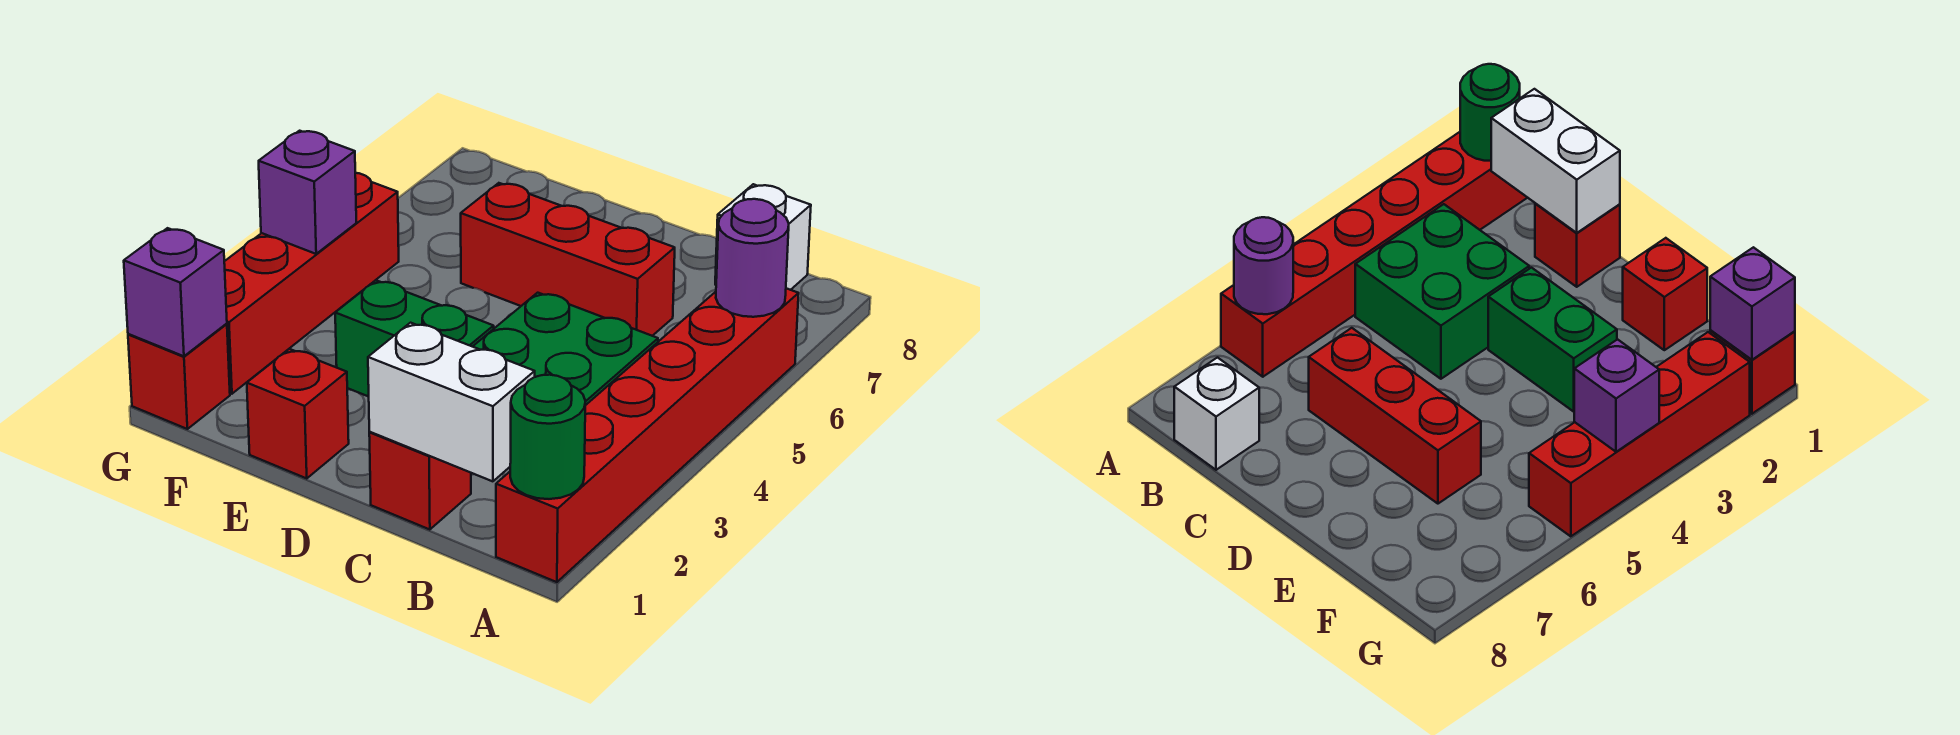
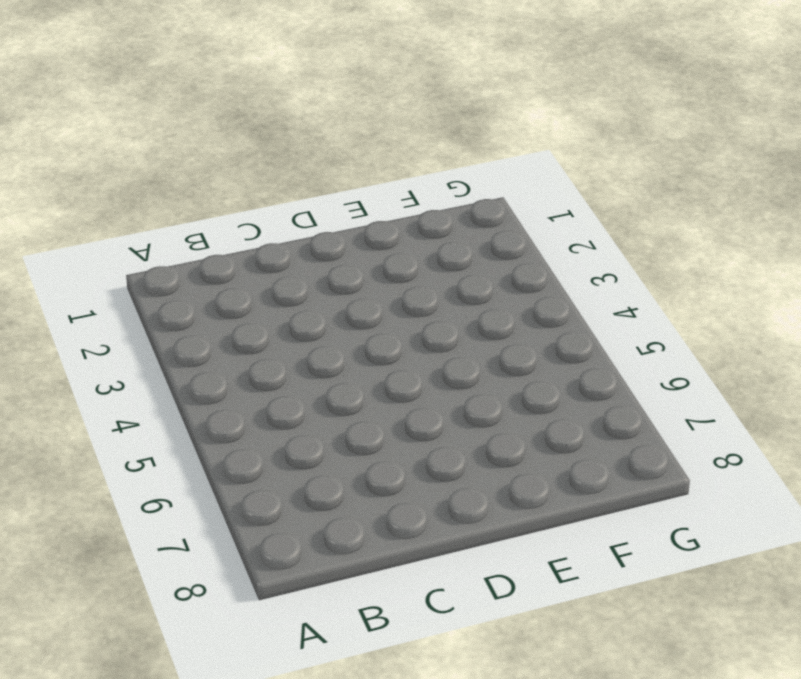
none -> red 1x6 brick [496,288,799,582]
none -> green 2x2 brick [473,293,658,405]
none -> white 1x1 brick [715,184,811,290]

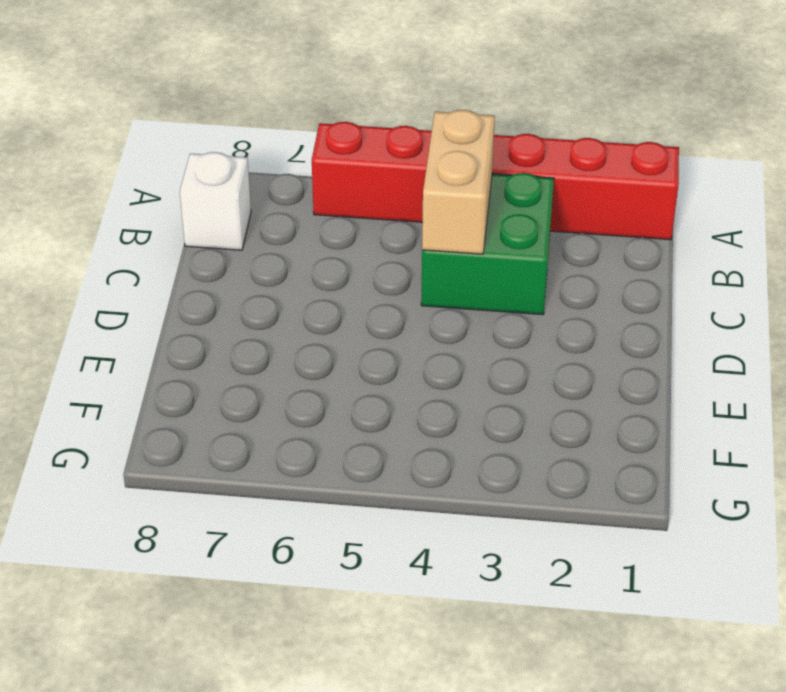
tan 1x2 brick [422,110,495,254] -> none
none -> red 1x1 brick [369,432,471,530]
none -> red 1x3 brick [461,183,675,336]
none -> green 1x2 brick [335,280,494,397]

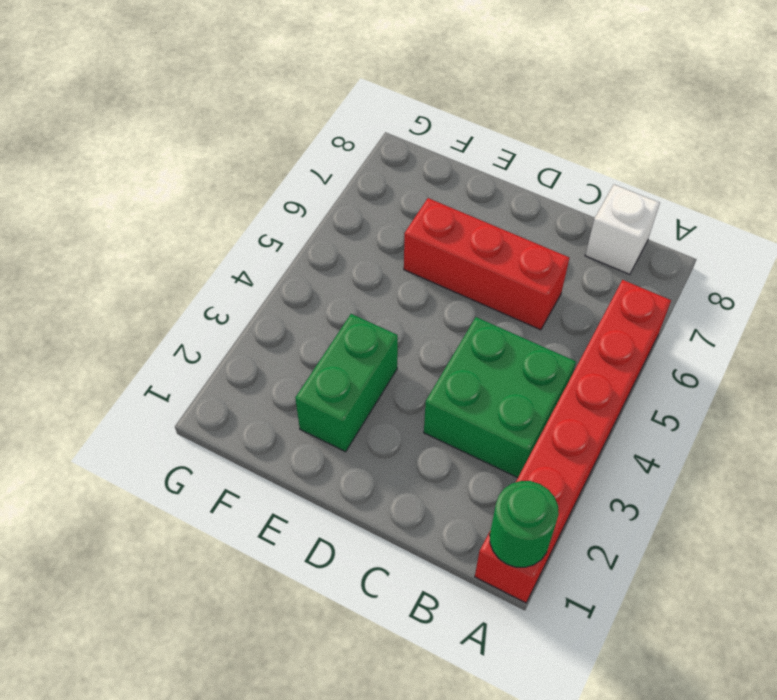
green 1x2 brick [295,314,398,452] -> green 1x2 brick turned to [335,280,494,397]
none -> red 1x1 brick [369,432,471,530]
none -> red 1x1 brick [247,349,349,478]
none -> red 1x1 brick [128,324,230,429]

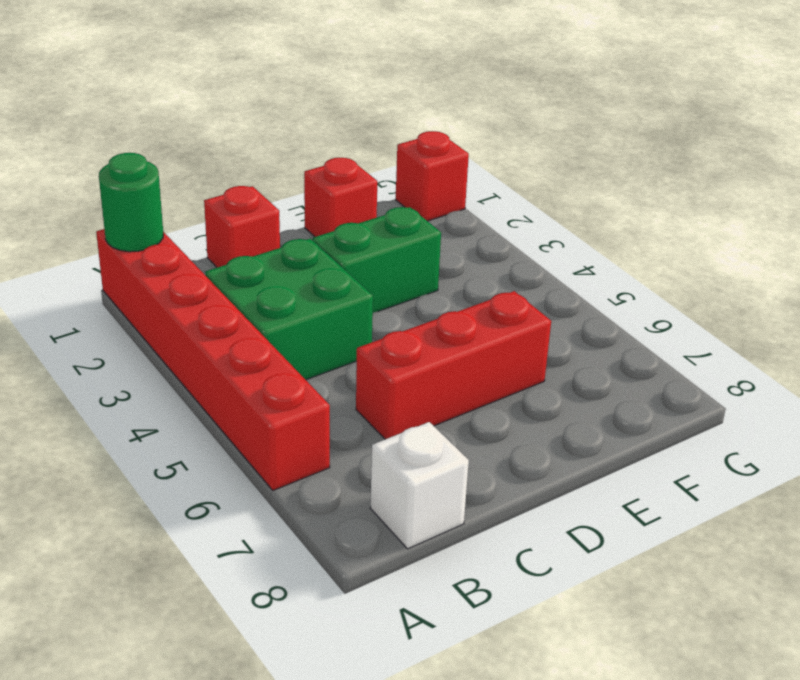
none -> red 1x4 brick [224,173,399,394]
none -> purple 1x1 round brick [716,199,789,317]
none -> white 1x2 brick [368,323,535,481]

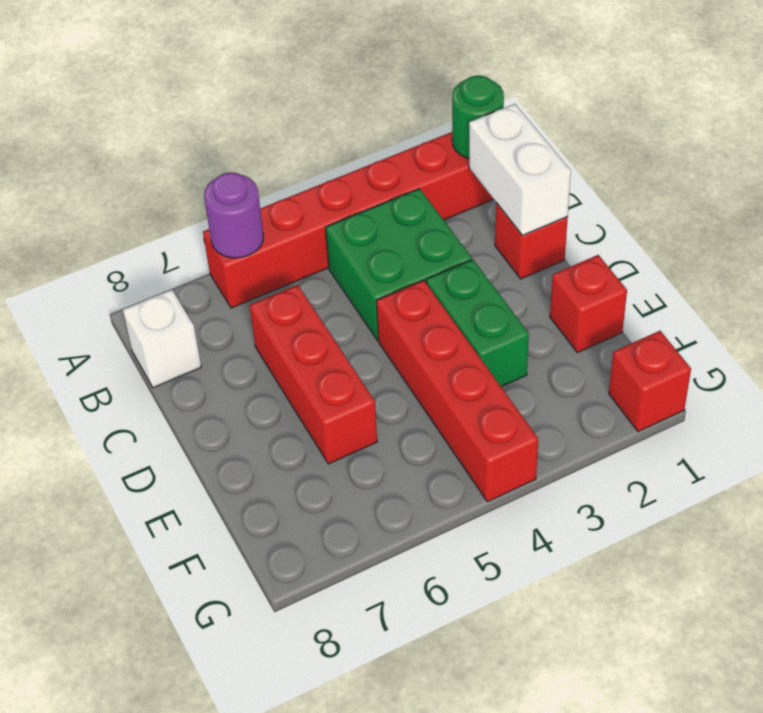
red 1x4 brick [376,280,538,502] -> red 1x4 brick turned to [224,173,399,394]
none -> purple 1x1 brick [124,228,227,356]
none -> purple 1x1 brick [259,131,356,254]

